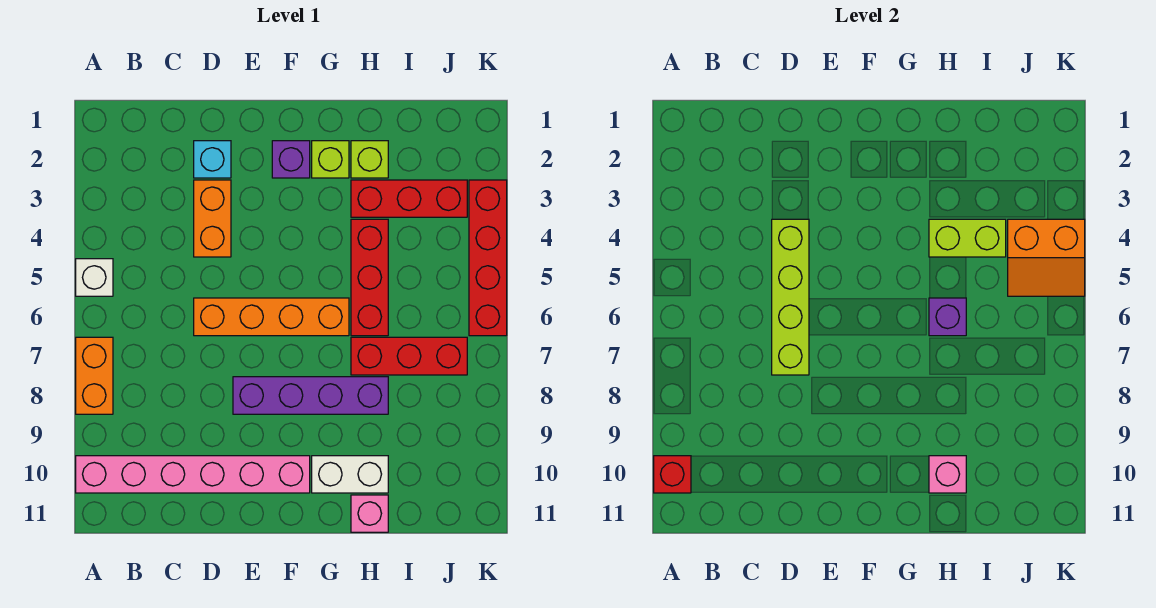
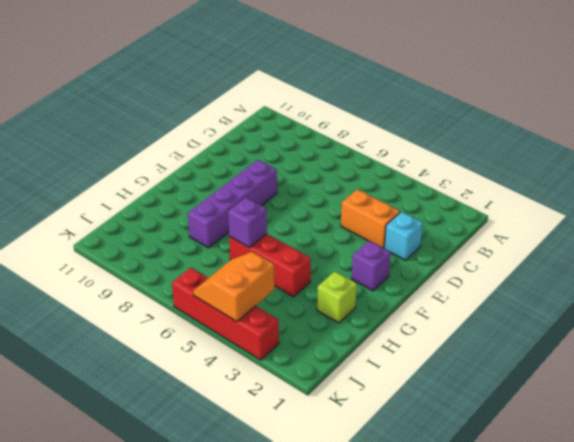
none -> white 1x1 brick [76,259,113,296]
none -> orange 1x2 brick [76,337,113,414]
none -> pink 1x6 brick [76,456,310,493]

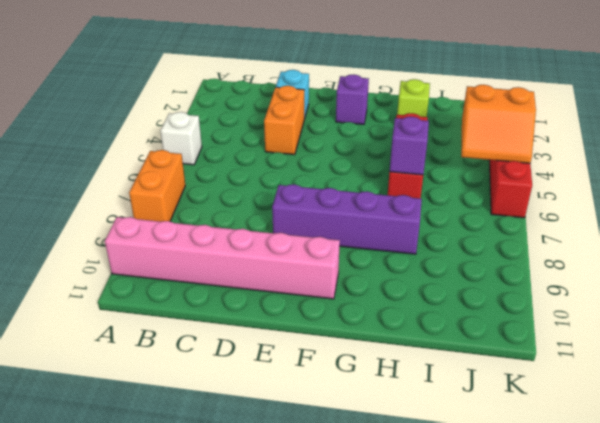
none -> orange 1x4 brick [194,298,349,336]
none -> lime 1x1 brick [312,141,349,178]
none -> white 1x2 brick [312,456,388,493]

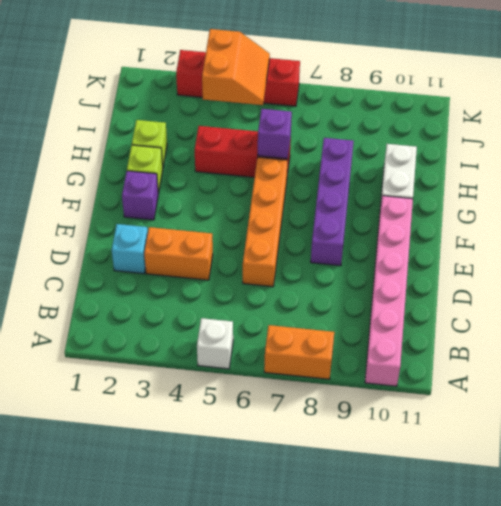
none -> red 1x3 brick [351,180,467,217]
none -> red 1x3 brick [351,337,467,375]
none -> pink 1x1 brick [351,495,388,532]

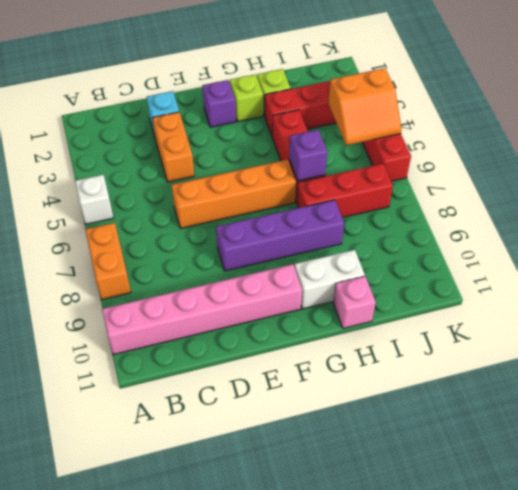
none -> red 1x1 brick [654,456,691,493]
none -> lime 1x4 brick [772,219,809,375]
none -> lime 1x2 brick [929,219,1006,257]

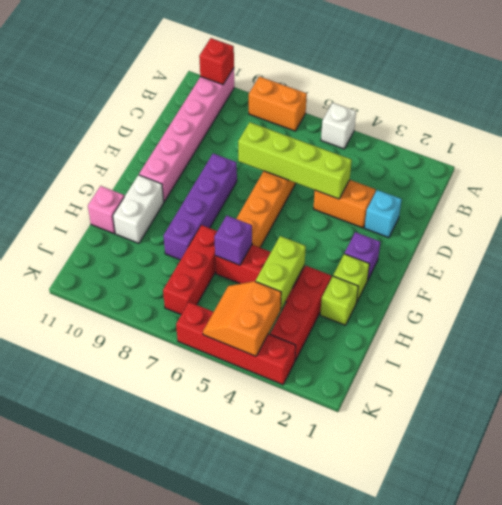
none -> pink 1x1 brick [929,456,966,493]

